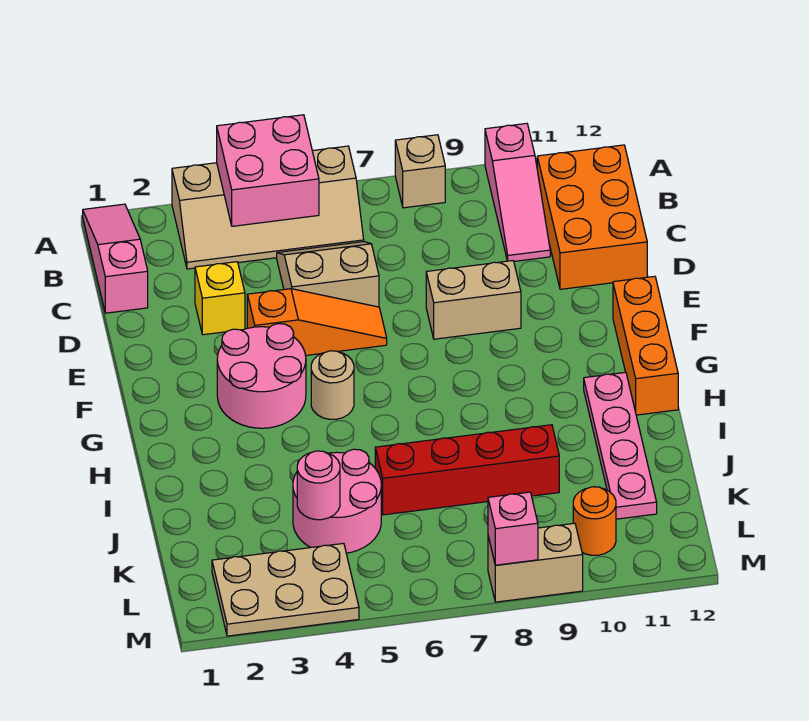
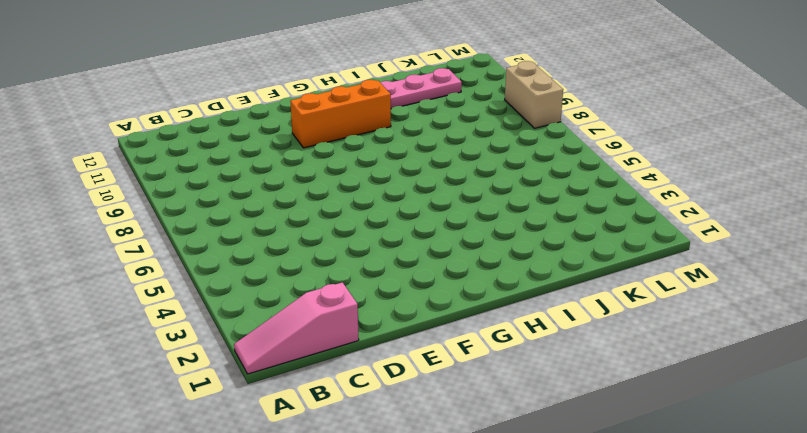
orange 1x3 brick [290,80,391,148] -> orange 1x3 brick moved to [613,276,678,415]
none -> tan 2x4 slope [172,146,364,269]
none -> tan 1x1 brick [395,135,445,208]
none -> pink 1x3 slope [485,123,550,261]

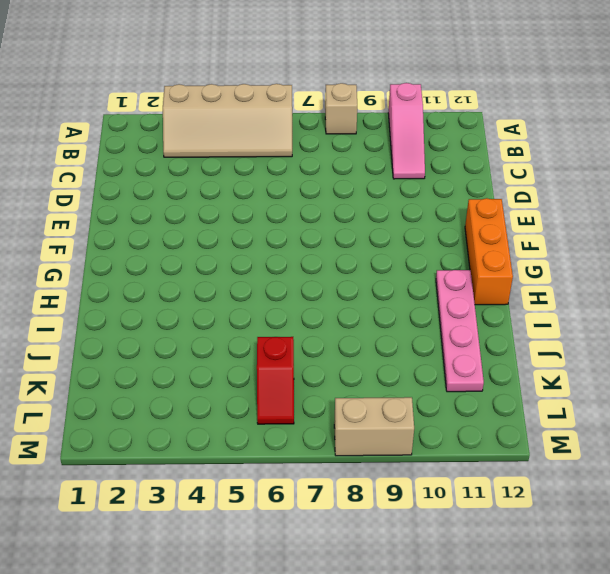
red 1x2 slope [257,337,294,424] -> none
none -> pink 1x3 slope [83,204,148,313]
none -> orange 2x3 brick [537,145,647,289]
none -> tan 2x2 slope [277,242,379,307]

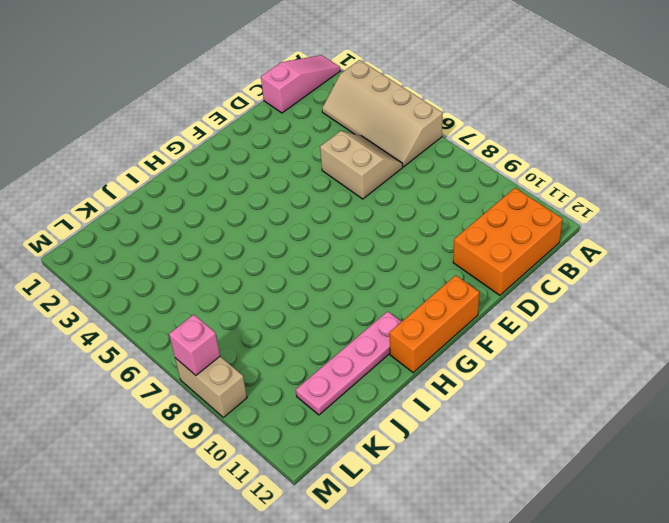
none -> tan 1x1 brick [395,135,445,208]
none -> pink 1x3 slope [485,123,550,261]
none -> yellow 1x1 brick [195,262,245,335]

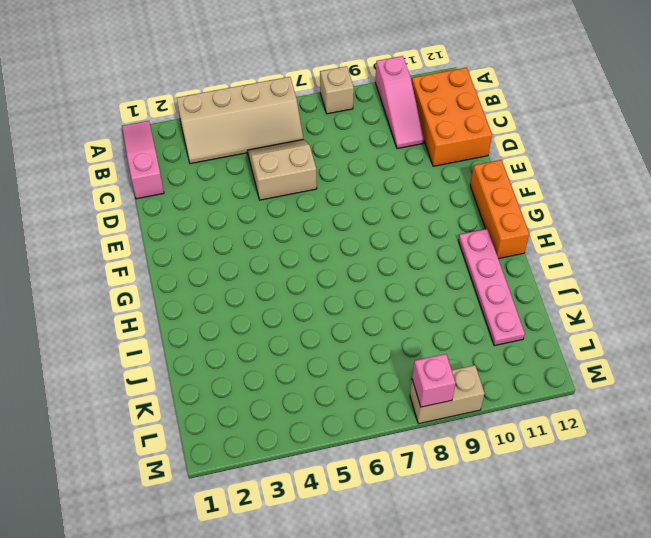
none -> yellow 1x1 brick [195,262,245,335]
none -> orange 1x3 slope [247,289,387,356]
none -> tan 1x2 brick [426,261,521,339]

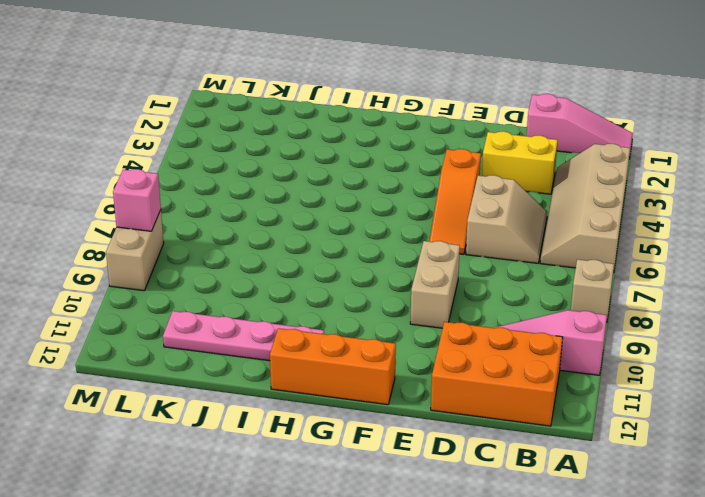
yellow 1x2 brick [482,131,558,194] -> yellow 1x1 brick [195,262,245,335]
none -> pink 2x2 round brick [217,324,306,428]
none -> tan 1x1 round brick [311,351,354,419]
none -> pink 2x2 round brick [293,449,381,553]

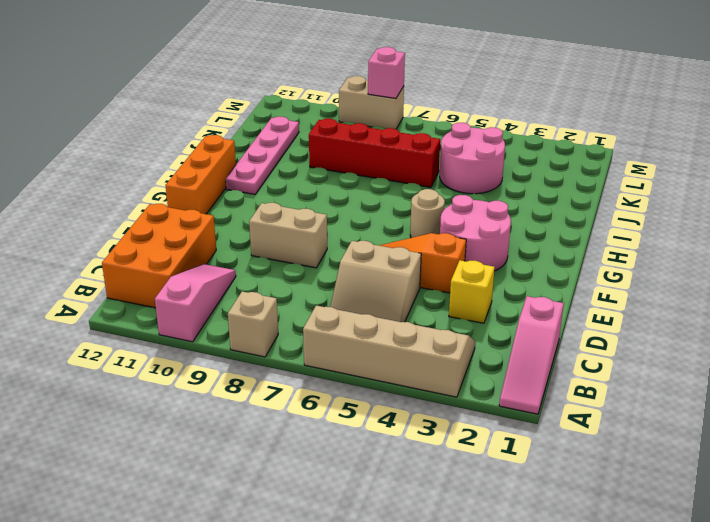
none -> tan 2x3 plate [212,543,359,636]
none -> orange 1x1 round brick [573,487,616,555]
none -> pink 2x2 brick [217,115,319,226]

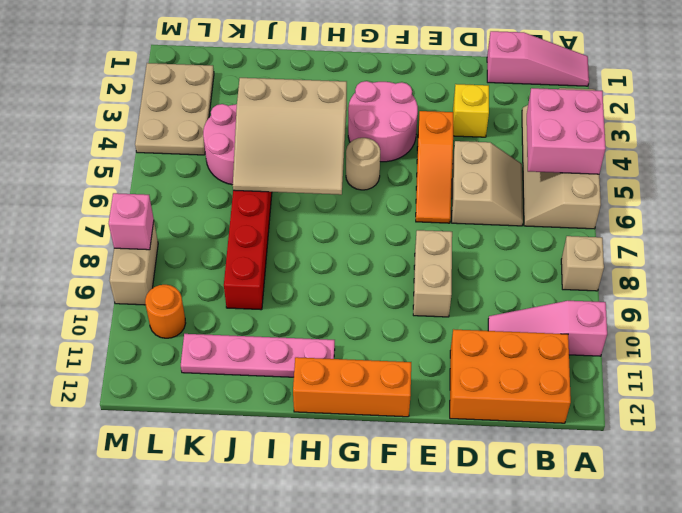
tan 3x3 slope [233,78,347,195] -> none
none -> pink 1x1 round brick [297,451,340,520]

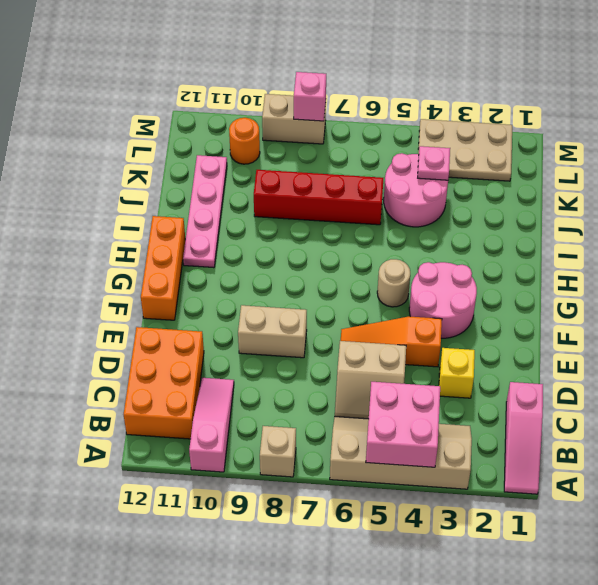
pink 1x1 plate [418,146,450,180] -> pink 1x1 round brick [297,451,340,520]

